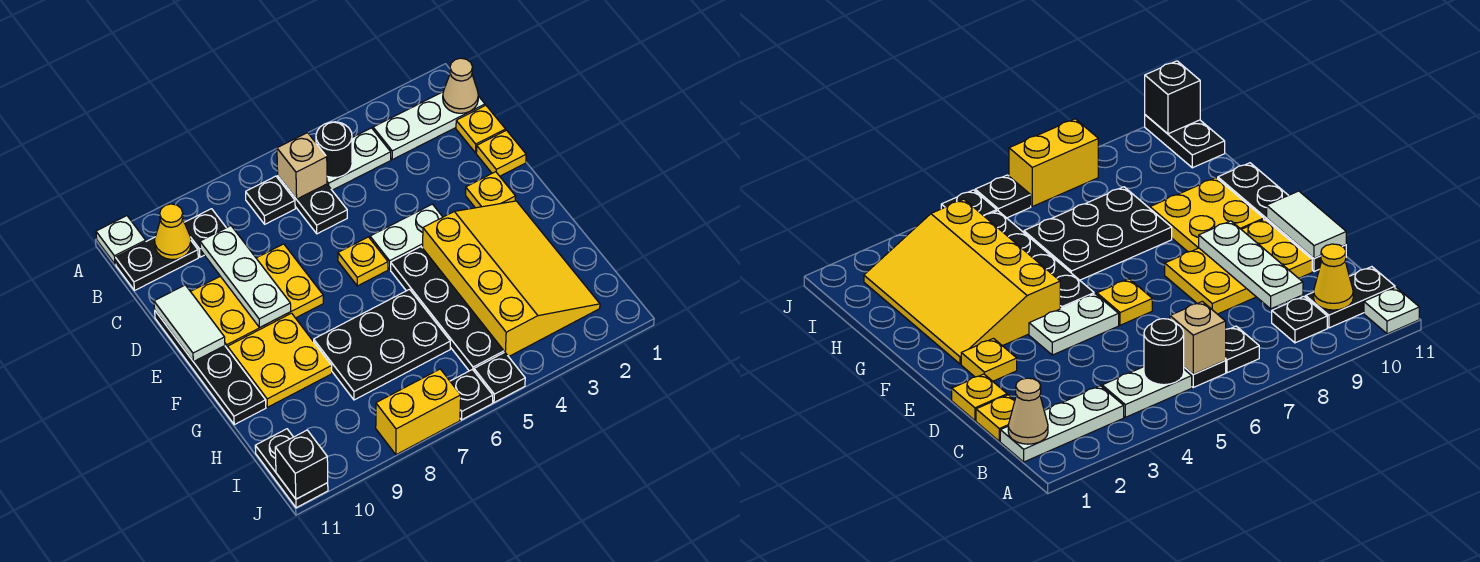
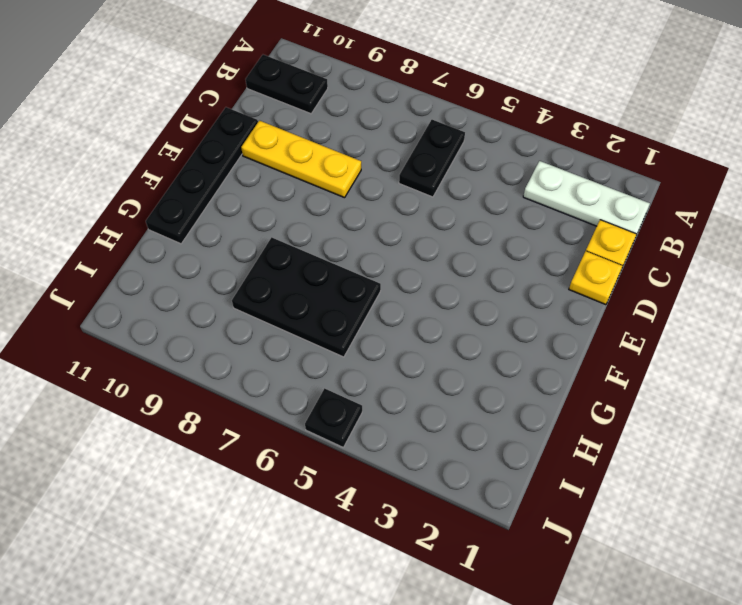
yellow 1x3 plate [241,121,361,198] -> yellow 2x3 plate [190,244,323,349]
none -> white 1x1 plate [96,216,146,264]
none -> white 1x2 plate [327,128,391,190]
none -> black 1x1 plate [246,176,295,224]

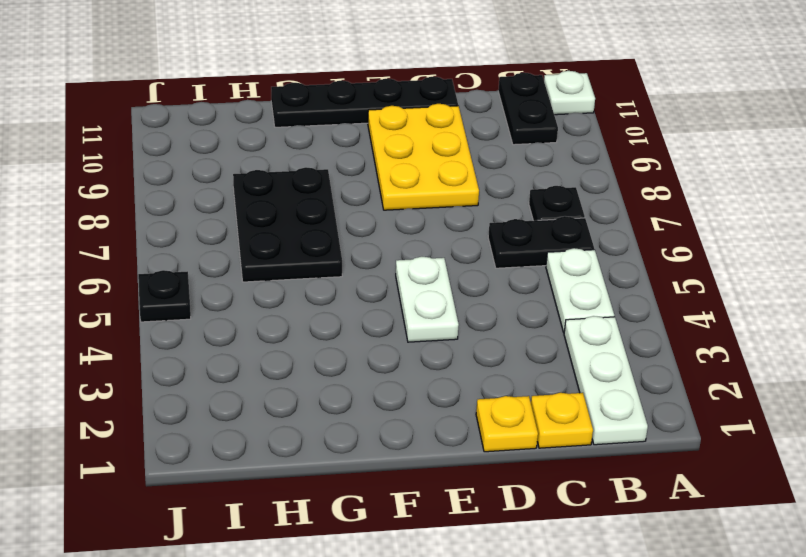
none -> black 1x1 plate [184,209,226,257]
none -> yellow 1x1 plate [466,172,516,208]
none -> yellow 1x1 plate [338,237,388,286]

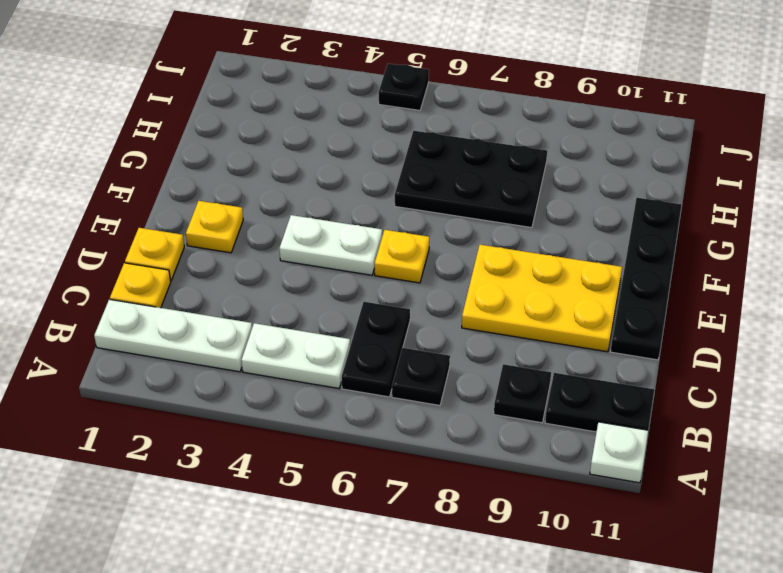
none -> yellow 3x4 slope [423,201,600,357]
none -> black 1x4 plate [391,247,504,371]
none -> yellow 2x2 plate [228,313,332,407]

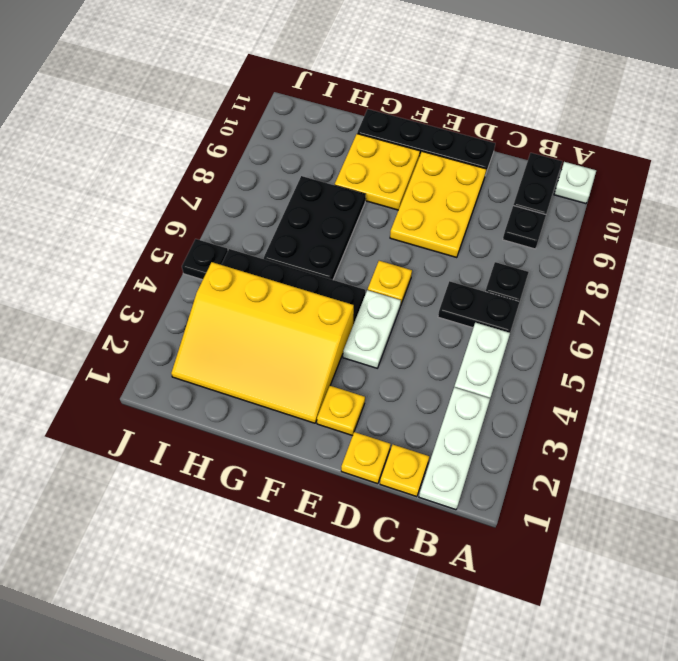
none -> black 1x2 plate [255,429,328,508]
none -> black 1x1 plate [450,370,493,420]
none -> yellow 1x2 brick [376,369,461,455]

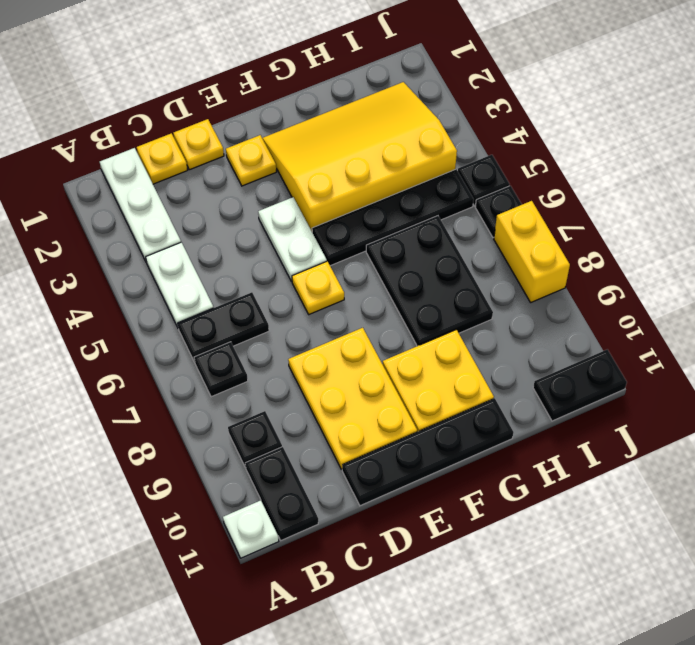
none -> tan 1x1 cone [443,58,478,113]
none -> black 1x1 round brick [316,122,352,178]
none -> tan 1x1 brick [277,133,327,199]

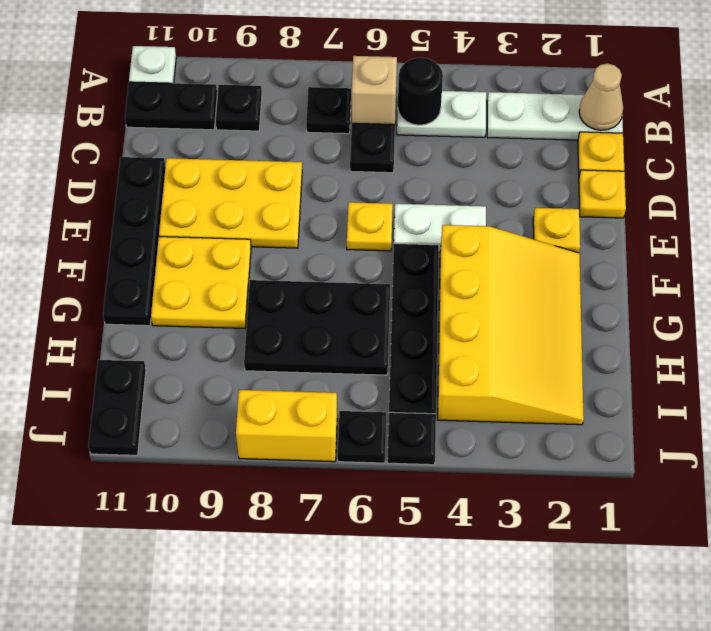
none -> yellow 1x1 cone [155,204,191,259]
none -> white 1x3 plate [200,226,291,328]
none -> white 1x2 tile [154,285,225,362]

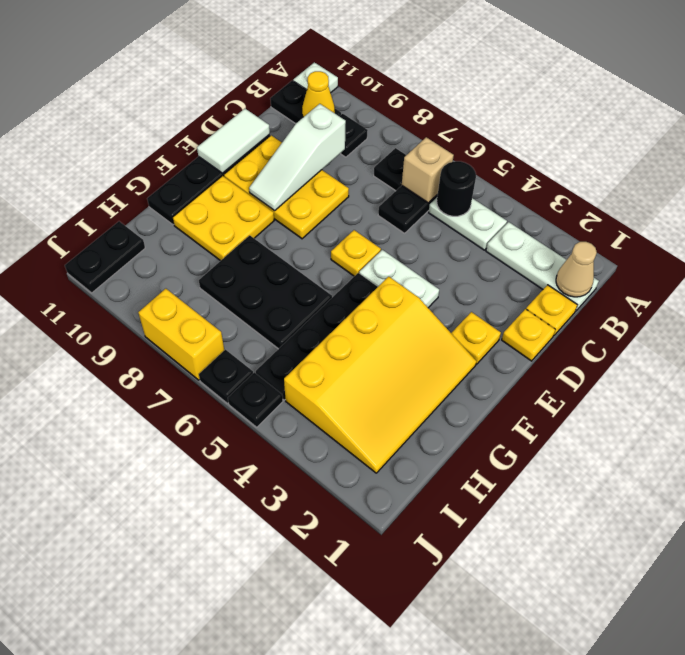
white 1x3 slope [249,104,346,211] -> white 1x3 plate [200,226,291,328]
none -> black 1x1 brick [275,430,328,499]

